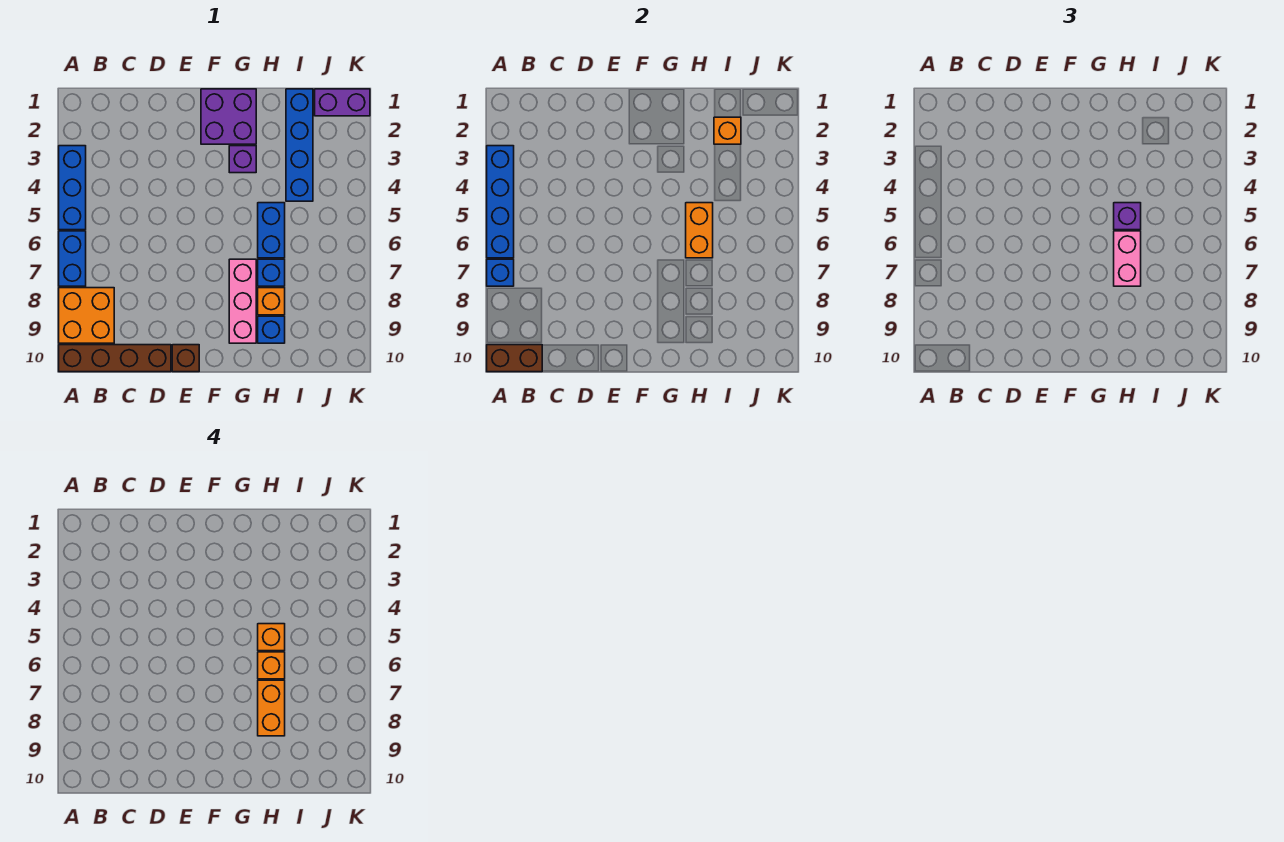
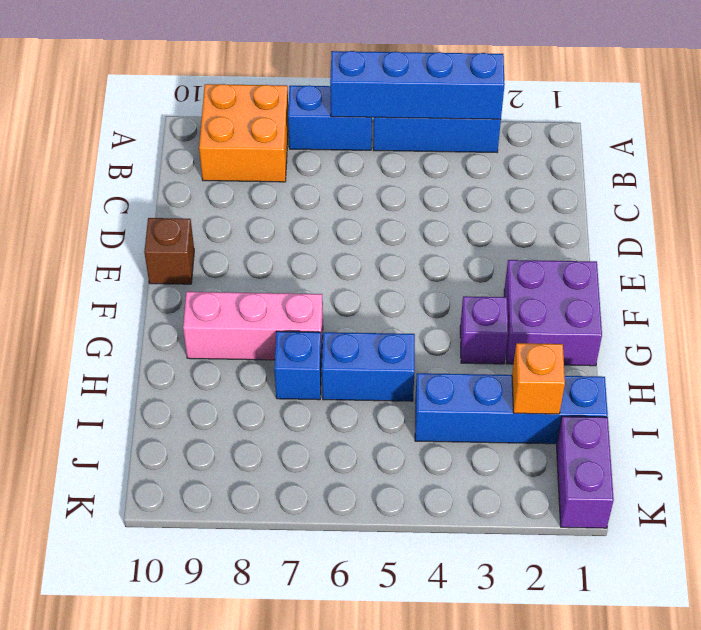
none -> brown 1x4 brick [59,345,171,372]
none -> orange 1x1 brick [258,288,285,315]
none -> blue 1x1 brick [258,316,285,343]

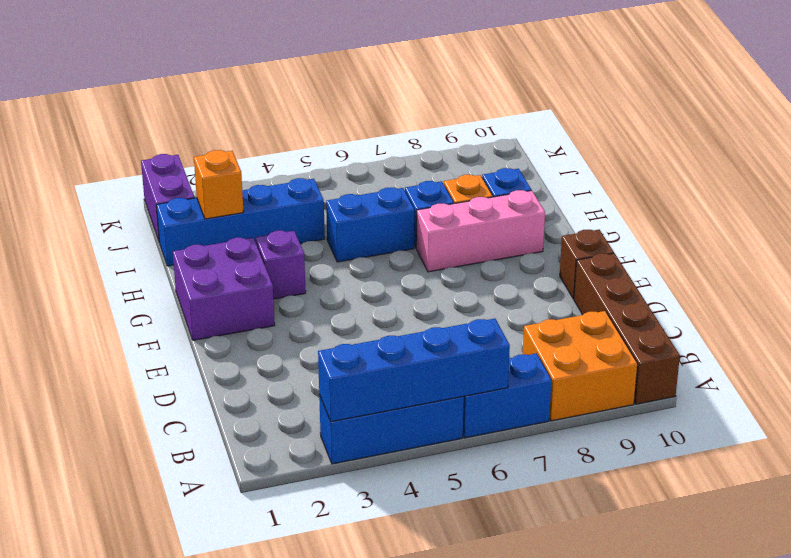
none -> blue 1x1 brick [487,259,514,286]
none -> brown 1x2 brick [487,345,542,372]
none -> orange 1x2 brick [686,203,713,258]

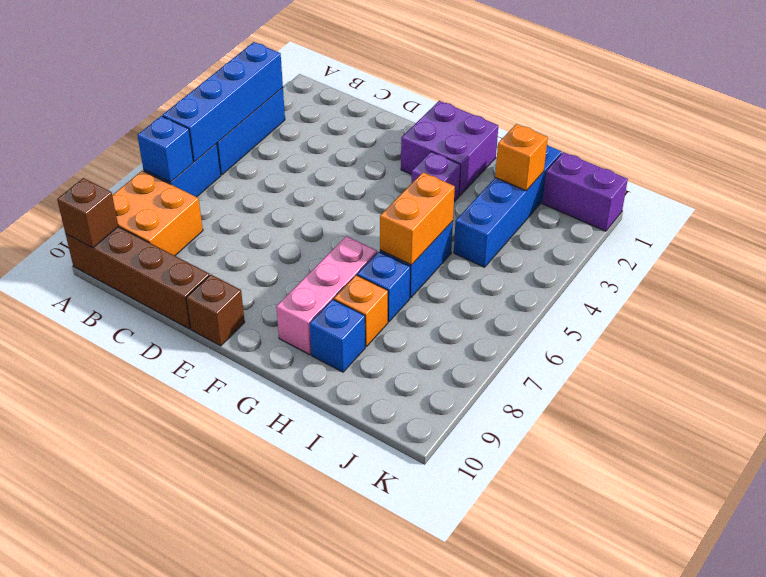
brown 1x1 brick [57,178,118,248] -> brown 1x2 brick [487,345,542,372]
none -> purple 1x1 brick [1114,203,1141,230]
none -> pink 1x2 brick [1114,231,1141,286]
none -> orange 1x1 brick [258,624,285,651]

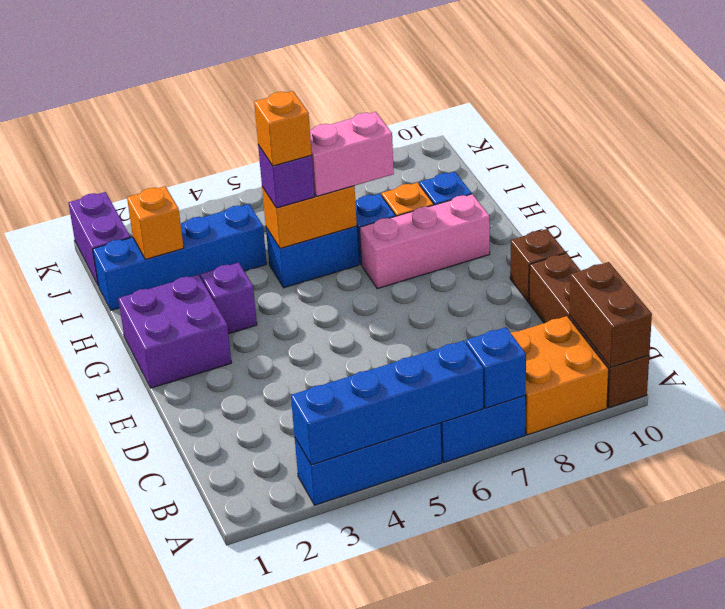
none -> orange 1x1 brick [258,652,285,679]
none -> orange 1x2 brick [258,680,285,736]

